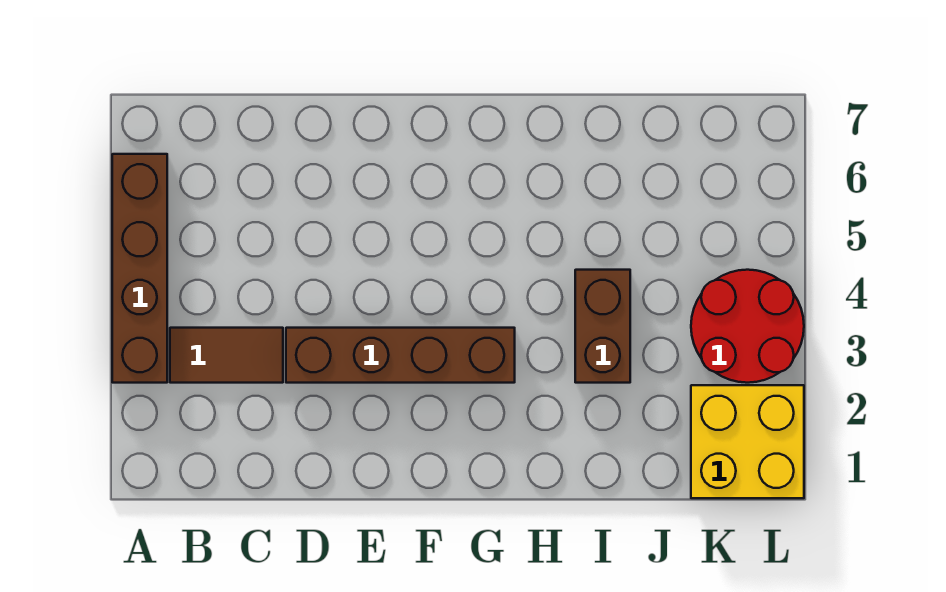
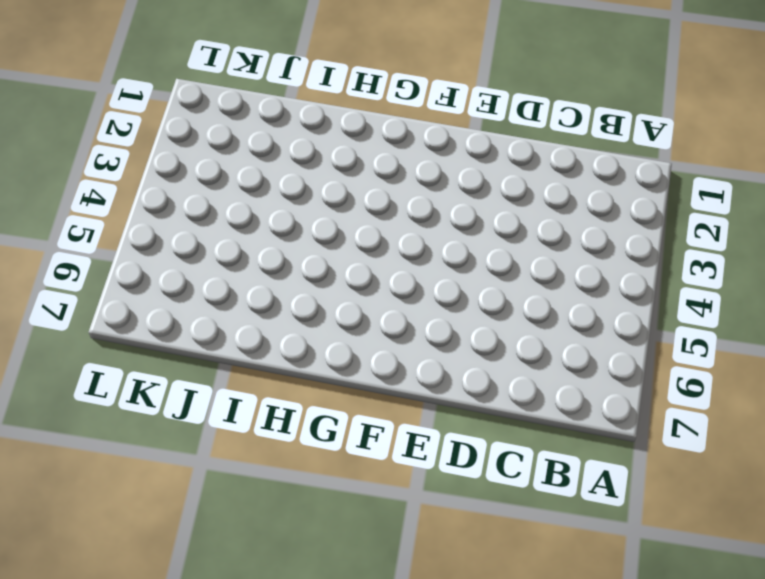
none -> brown 1x4 brick [112,154,167,383]
none -> brown 1x2 tile [170,328,283,383]

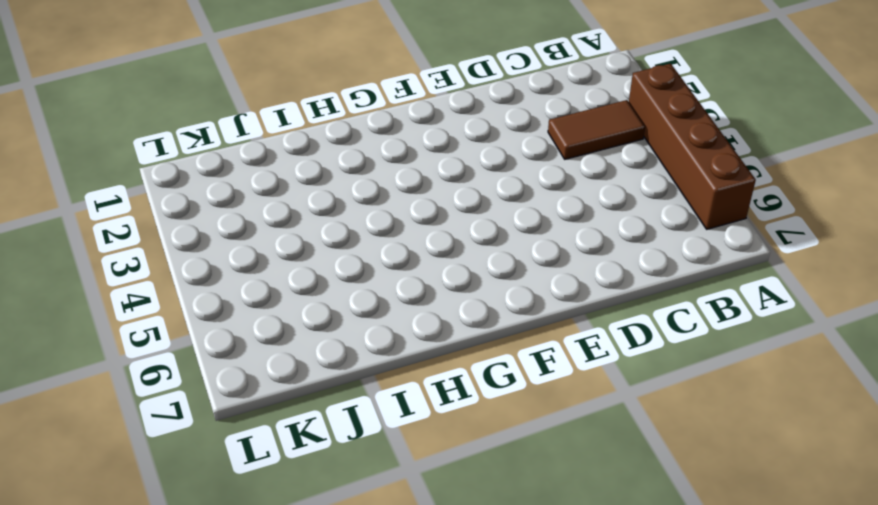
none -> brown 1x4 brick [286,328,515,383]
none -> brown 1x2 brick [575,270,630,383]

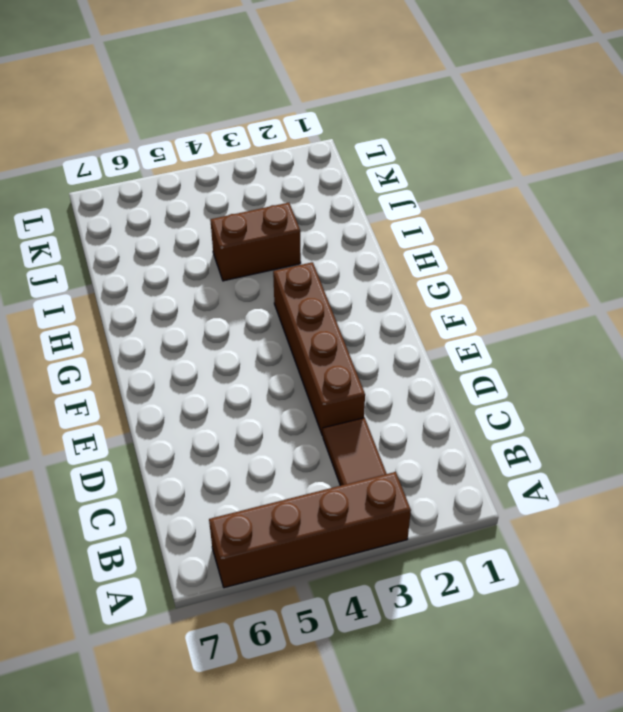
none -> yellow 2x2 brick [691,385,804,498]
none -> red 2x2 round brick [691,270,804,383]

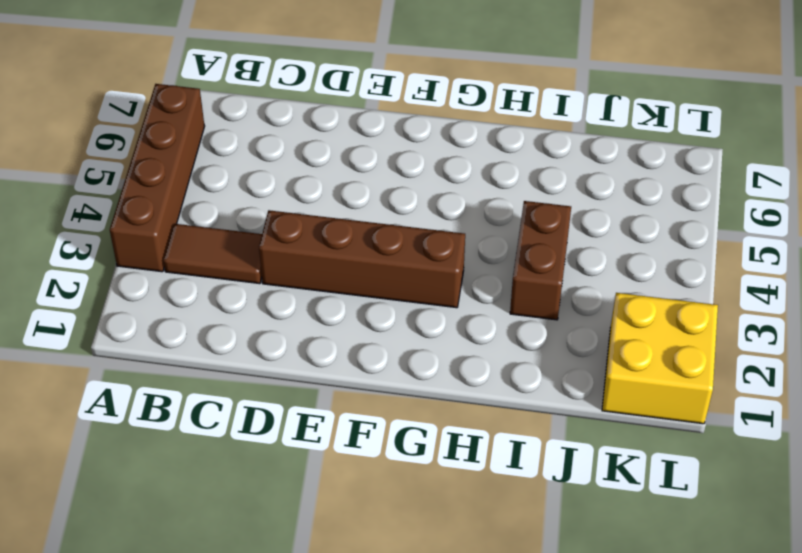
none -> red 2x2 round brick [691,270,804,383]

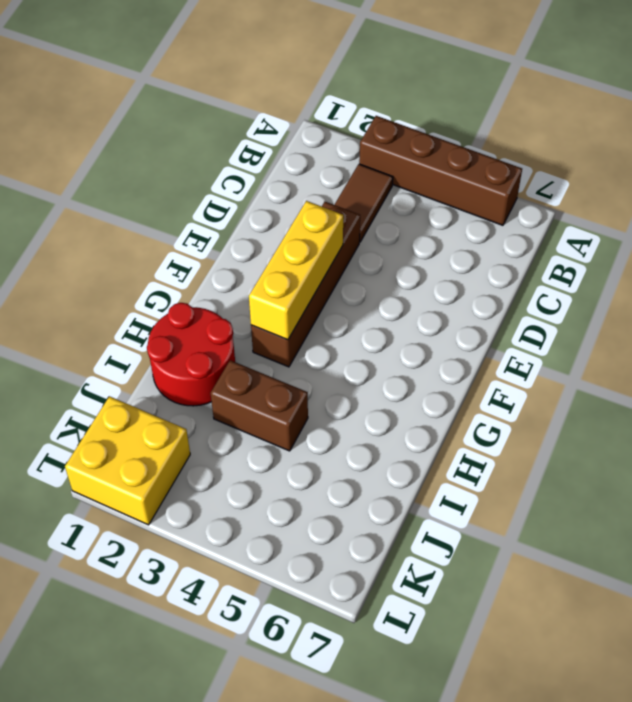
yellow 1x3 brick [249,201,343,340] -> none
red 2x2 round brick [147,303,235,406] -> red 2x2 round brick moved to [691,270,804,383]

